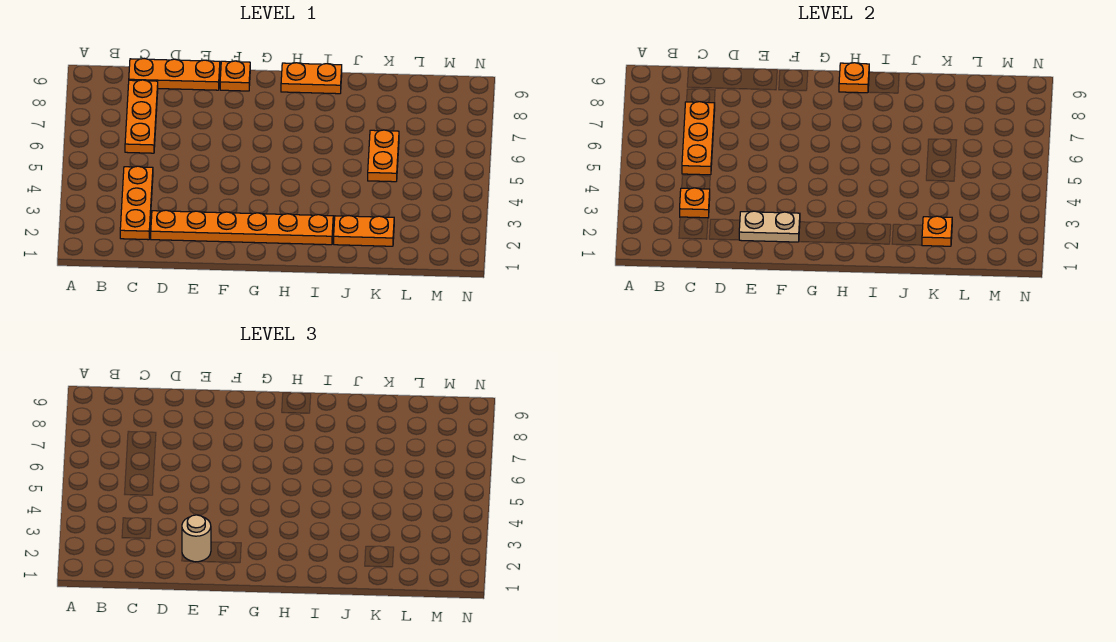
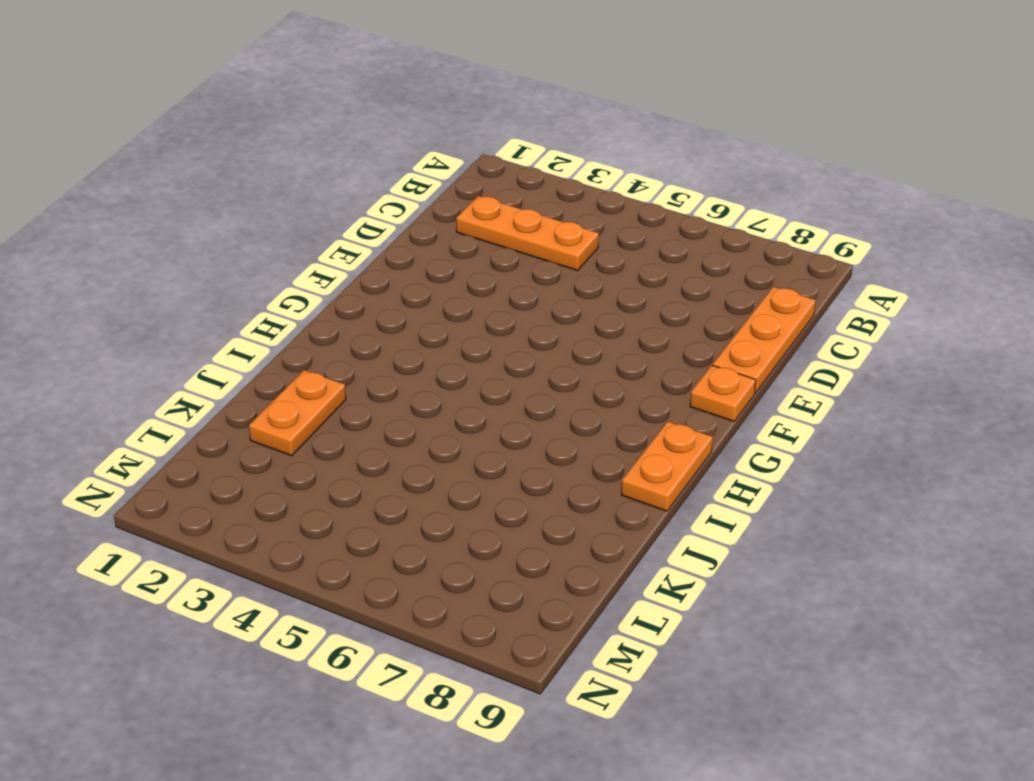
none -> orange 1x3 plate [125,80,158,153]
none -> orange 1x6 plate [151,210,333,245]
none -> orange 1x2 plate [368,130,399,182]

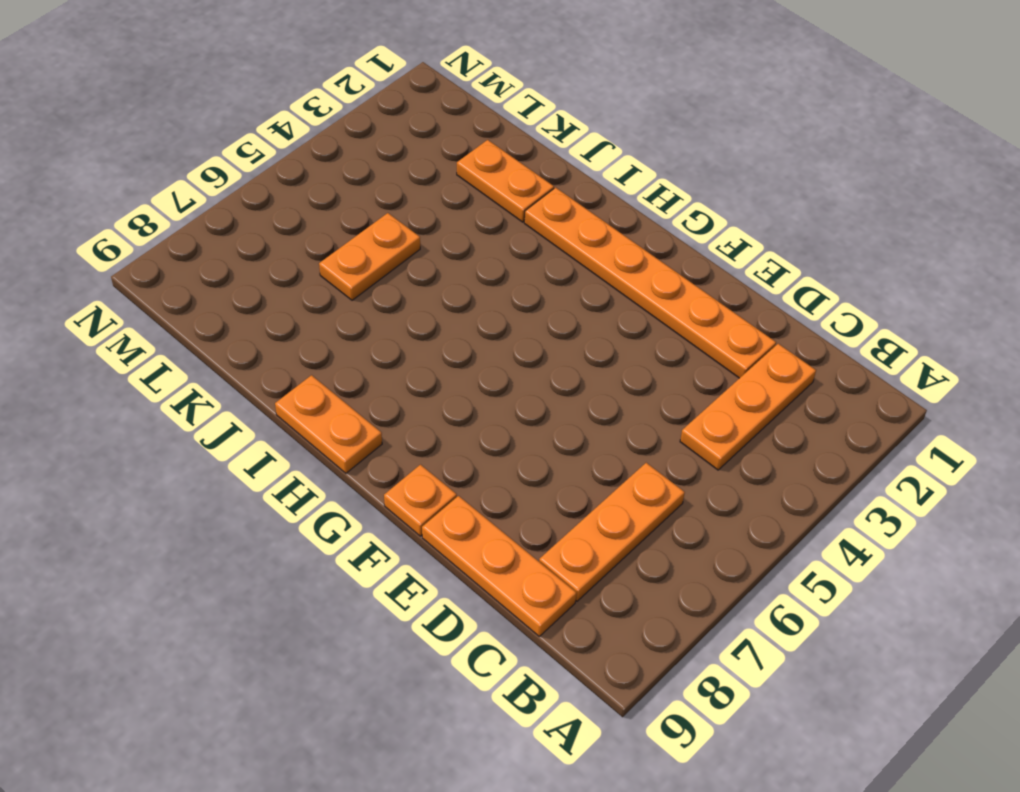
none -> orange 1x1 plate [680,188,710,218]
none -> orange 1x3 plate [682,102,715,175]
none -> tan 1x2 plate [739,211,800,242]

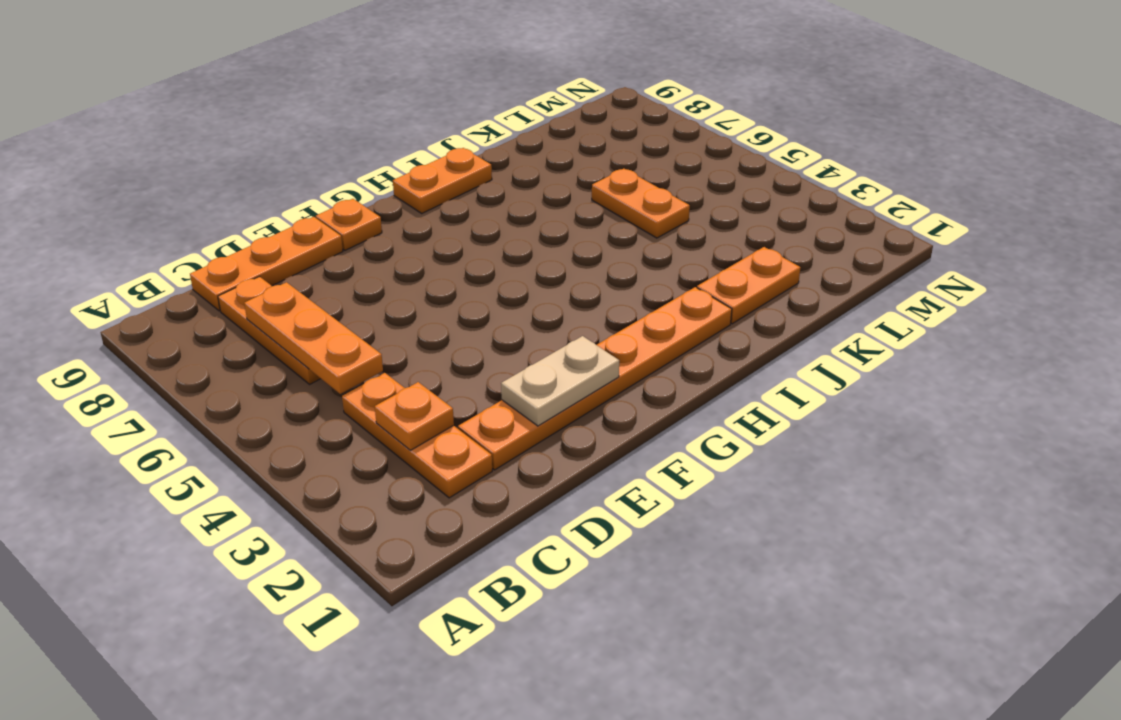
none -> orange 1x1 plate [839,63,869,93]
none -> orange 1x1 plate [922,216,952,246]
none -> tan 1x1 round brick [182,515,211,562]

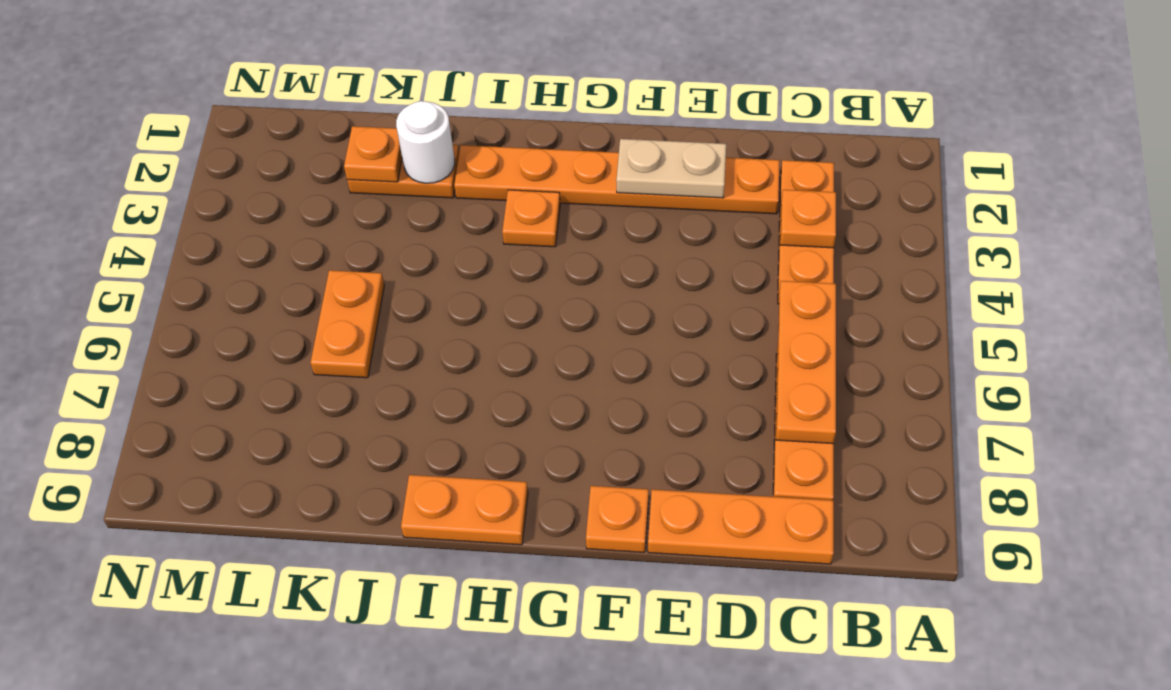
orange 1x1 plate [502,190,560,247] -> orange 1x1 plate moved to [839,63,869,93]
white 1x1 round brick [396,101,455,183] -> none
none -> tan 1x1 round brick [182,515,211,562]

